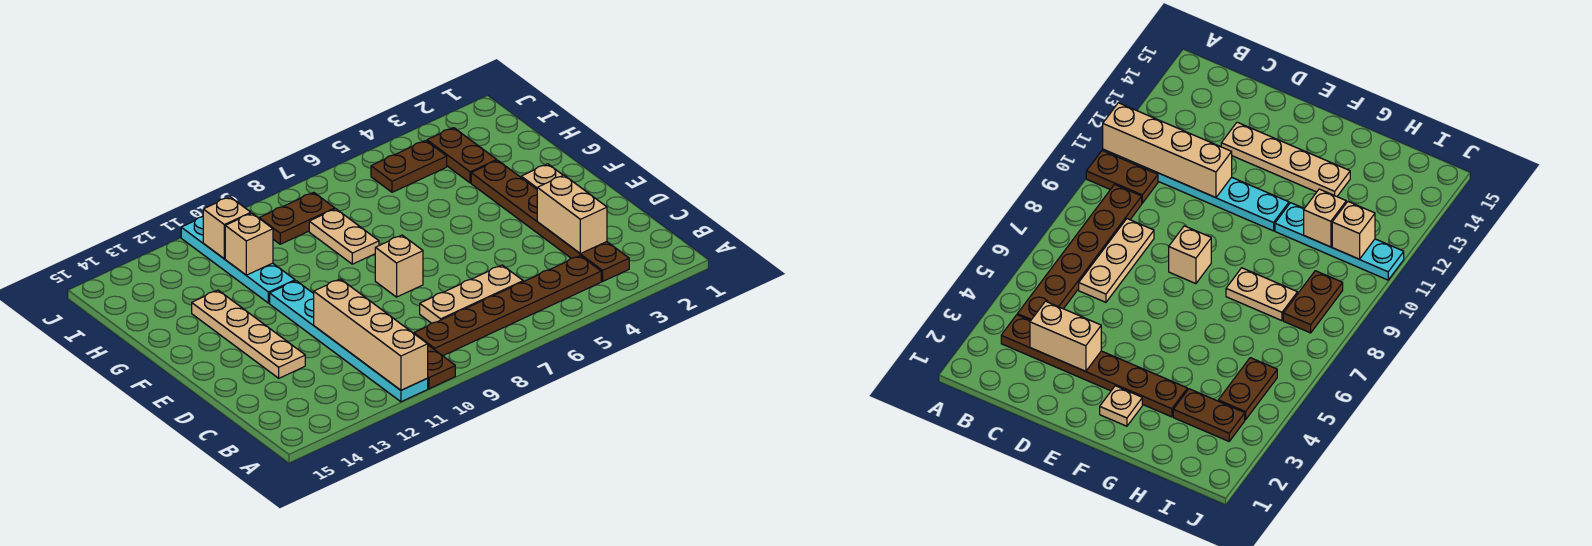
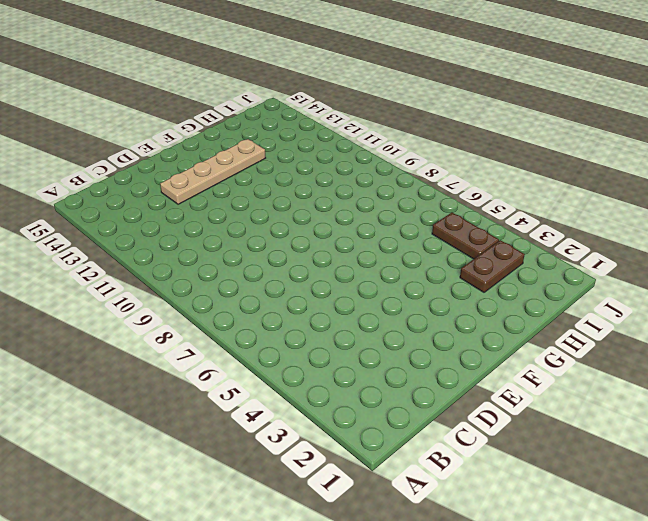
none -> brown 1x2 plate [427,345,455,389]
none -> cyan 1x6 plate [270,281,428,402]
none -> brown 1x6 plate [471,160,629,281]

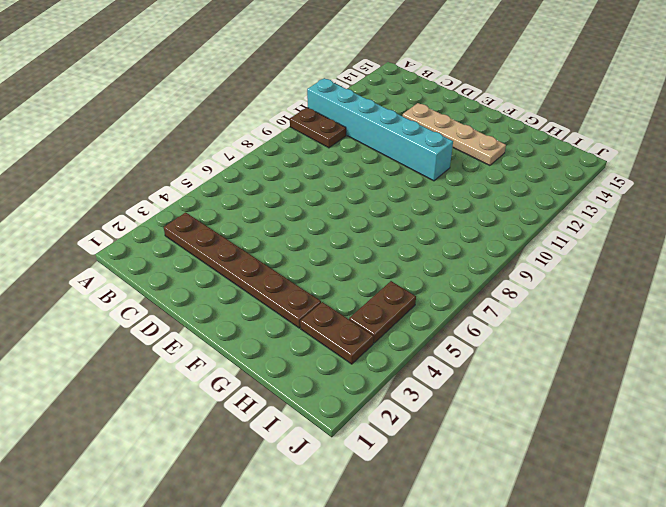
cyan 1x6 brick [307,78,453,181] -> cyan 1x6 plate [270,281,428,402]
none -> brown 1x6 plate [414,256,601,356]
none -> tan 1x3 plate [420,265,523,323]
none -> tan 1x1 brick [375,235,423,297]

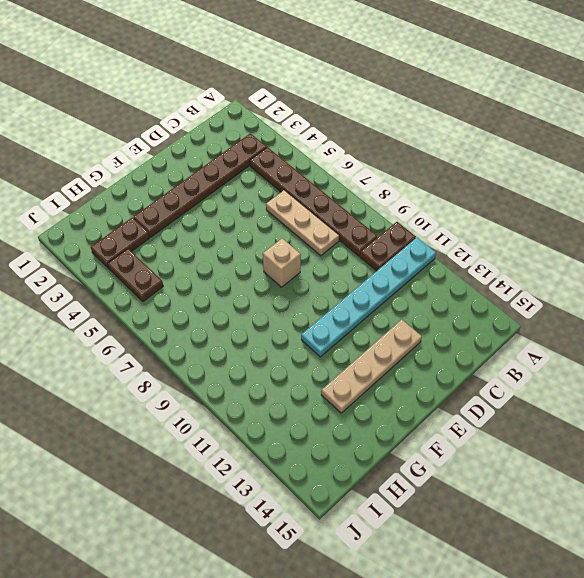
none -> tan 1x1 plate [521,164,563,189]
none -> tan 1x2 plate [309,209,379,264]
none -> cyan 1x4 plate [181,217,295,303]

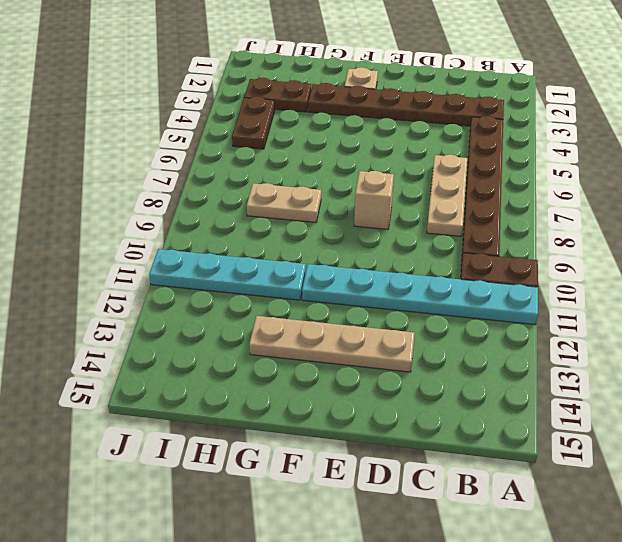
none -> brown 1x2 plate [259,192,335,244]
none -> tan 1x4 brick [314,279,428,390]
none -> tan 1x2 brick [537,175,607,254]

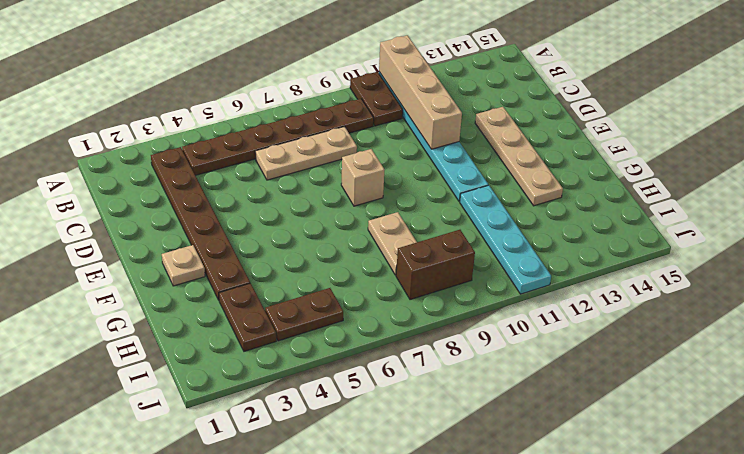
brown 1x2 brick [396,230,475,300] -> brown 1x2 plate [259,192,335,244]
none -> tan 1x2 brick [537,175,607,254]
none -> tan 1x1 brick [225,213,273,275]
none -> tan 1x1 brick [203,197,251,259]

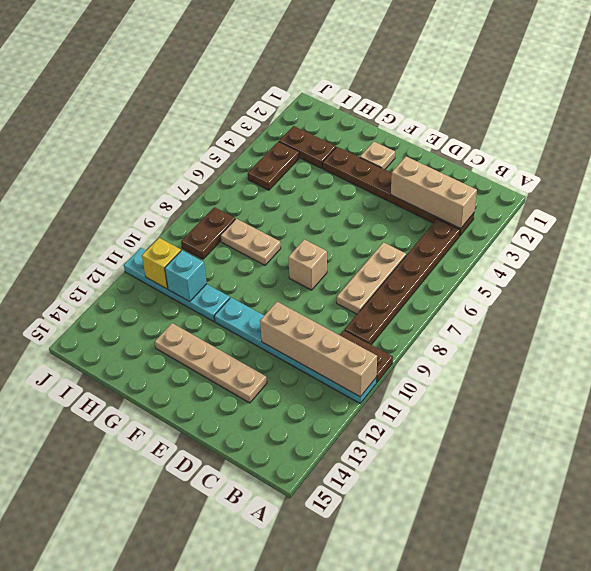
tan 1x3 brick [391,157,477,229] -> tan 1x2 brick [537,175,607,254]
cyan 1x1 brick [165,250,207,302] -> tan 1x1 brick [225,213,273,275]
yellow 1x1 brick [142,238,181,289] -> tan 1x1 brick [203,197,251,259]

